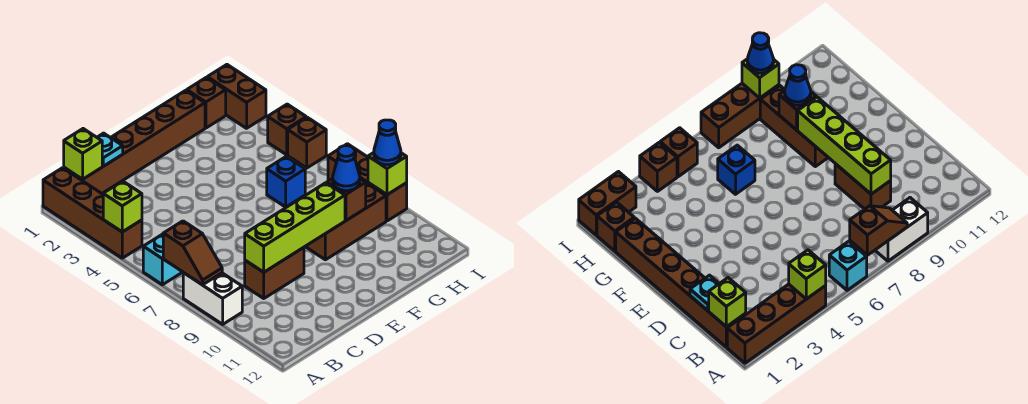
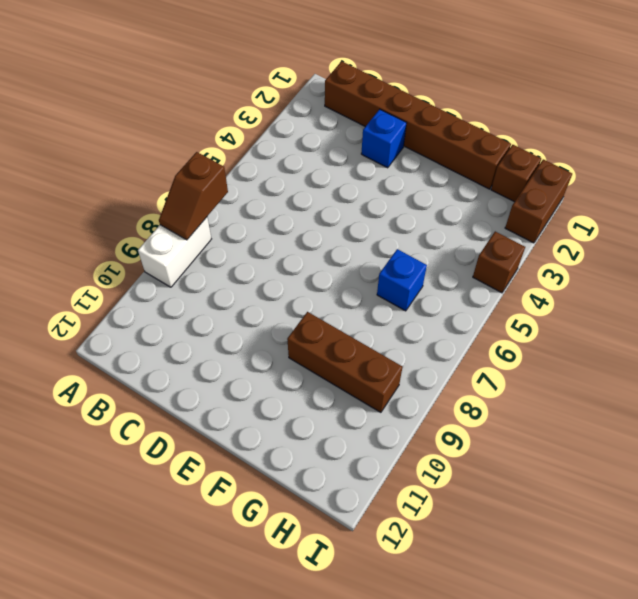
blue 1x1 brick [361,109,407,168] -> none
none -> brown 1x4 brick [43,168,142,258]
none -> cyan 1x1 brick [143,234,182,285]
none -> brown 1x2 brick [245,248,304,298]

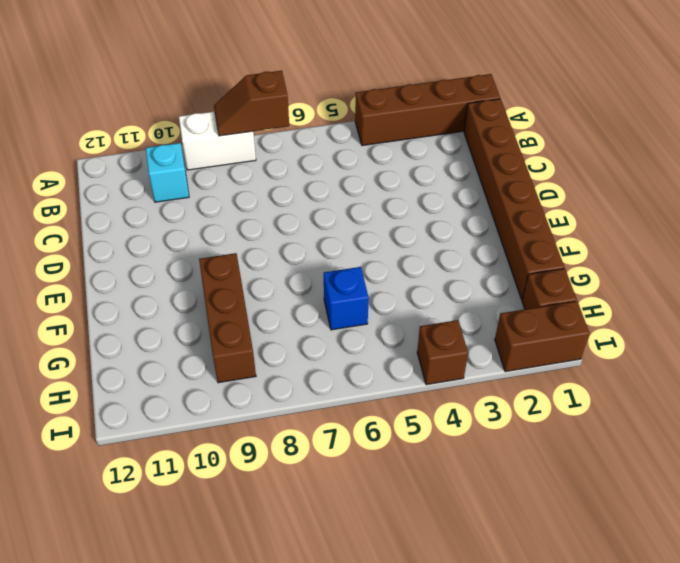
cyan 1x1 brick [146,143,189,202] -> cyan 1x1 brick moved to [143,234,182,285]
none -> brown 1x2 brick [245,248,304,298]
none -> brown 1x1 brick [288,117,326,168]
none -> brown 1x3 brick [328,144,407,221]

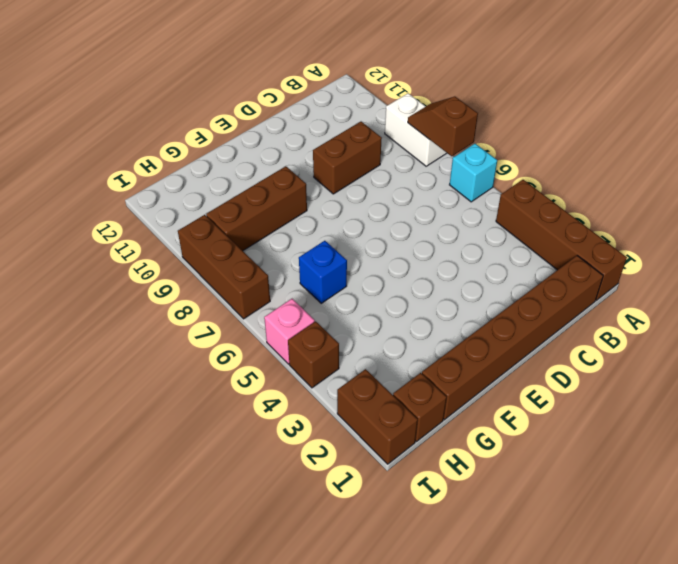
pink 1x1 brick [264,299,315,364] -> brown 1x1 brick [288,117,326,168]
none -> lime 1x1 brick [103,181,142,232]
none -> lime 1x1 brick [64,129,102,179]
none -> cyan 1x1 plate [97,133,123,166]

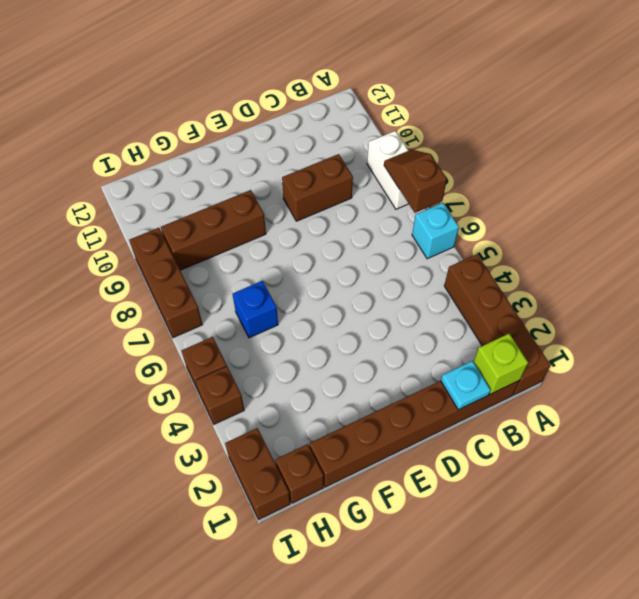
none -> lime 1x1 brick [103,181,142,232]
none -> lime 1x4 brick [245,183,345,272]
none -> brown 1x1 brick [327,178,366,220]

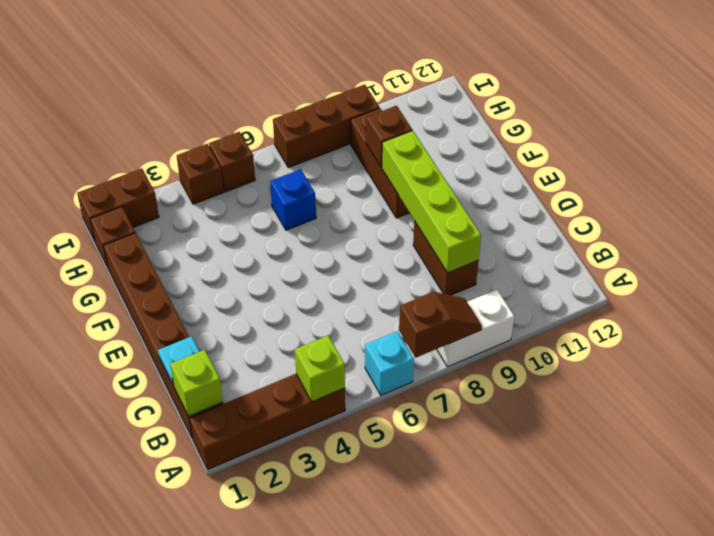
none -> lime 1x1 brick [368,153,407,195]
none -> blue 1x1 cone [333,146,360,191]
none -> blue 1x1 cone [374,120,401,165]

